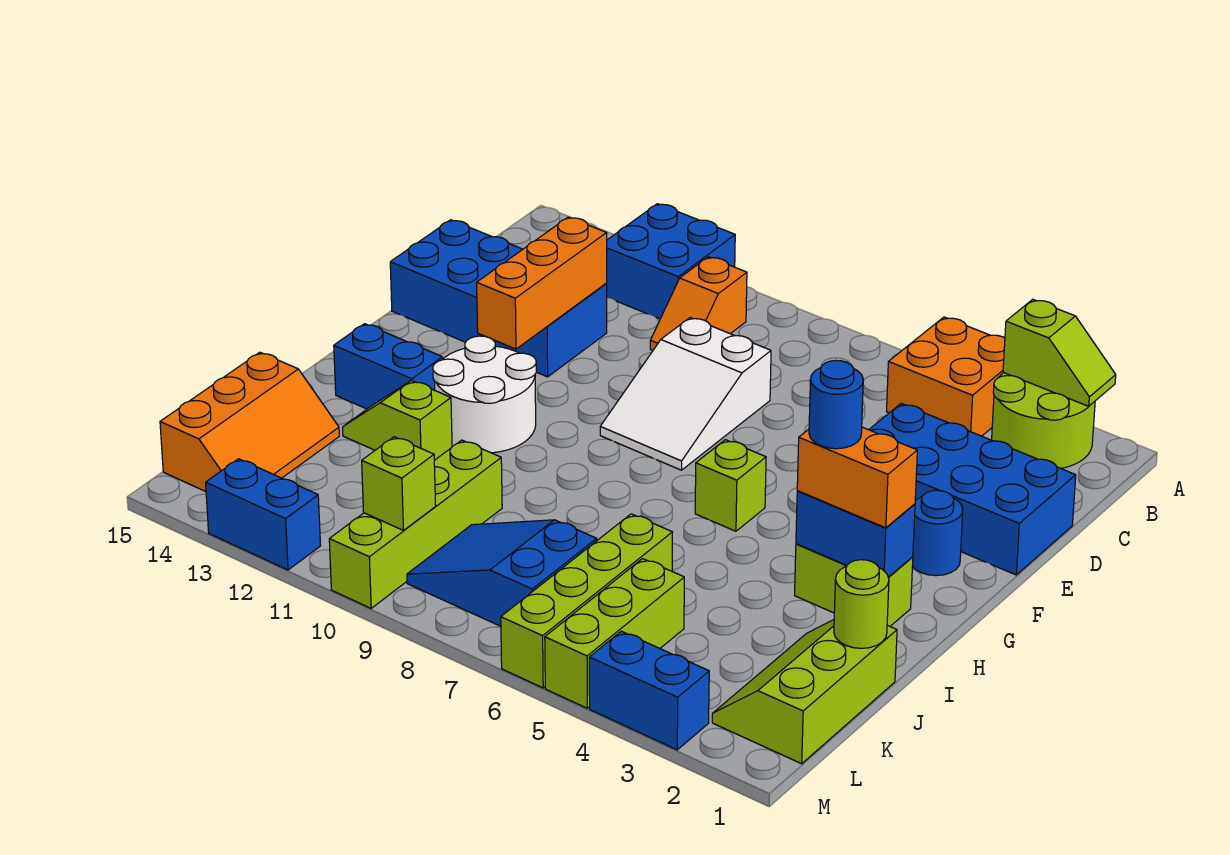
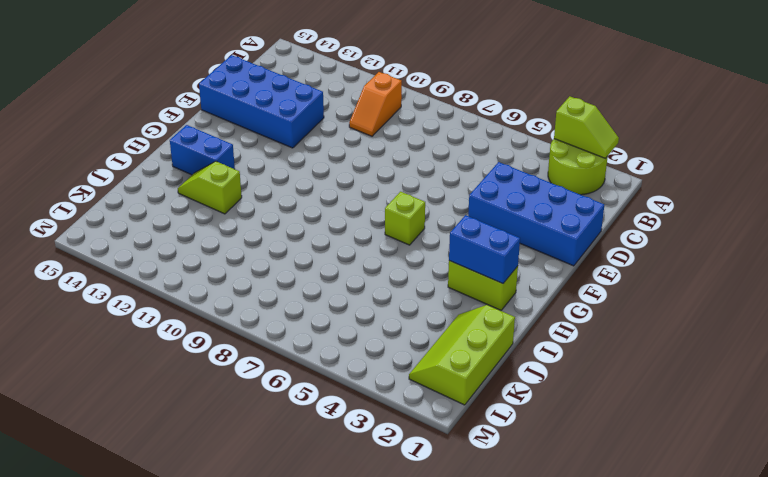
none -> orange 2x2 brick [887,317,1005,436]
none -> blue 2x2 brick [606,204,735,319]
none -> white 2x3 slope [600,318,771,470]

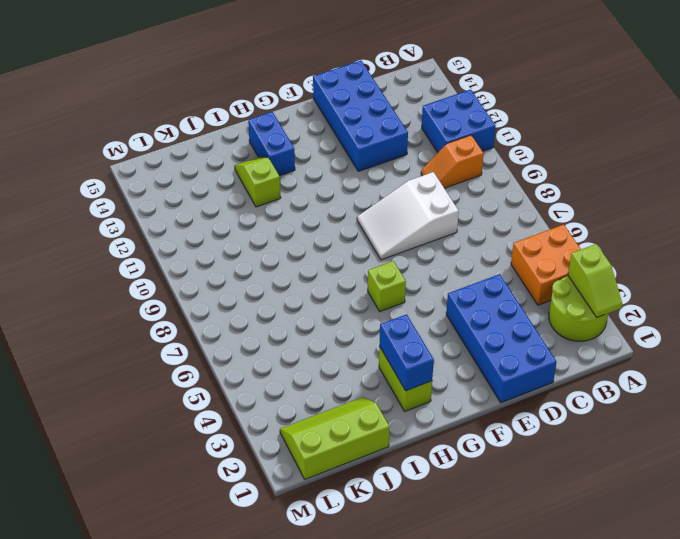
none -> blue 1x1 round brick [912,490,963,576]
none -> white 2x2 round brick [433,336,536,453]
none -> lime 1x4 brick [501,514,673,688]

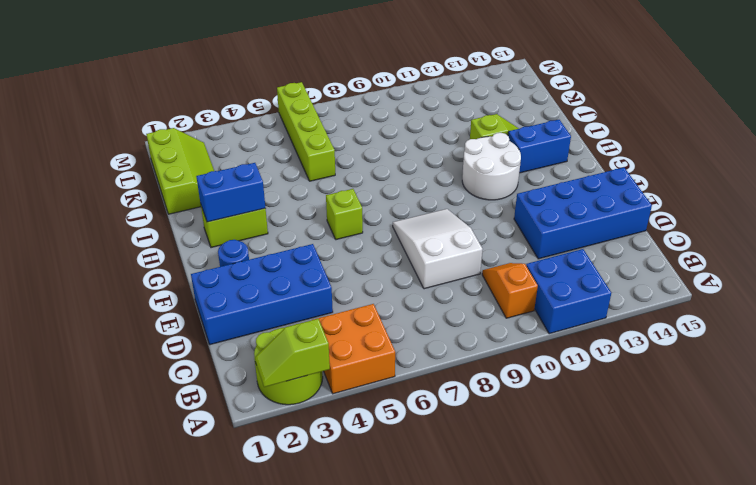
none -> lime 1x4 brick [329,440,502,608]
none -> orange 2x3 slope [160,352,339,492]
none -> lime 1x3 brick [545,559,684,708]

